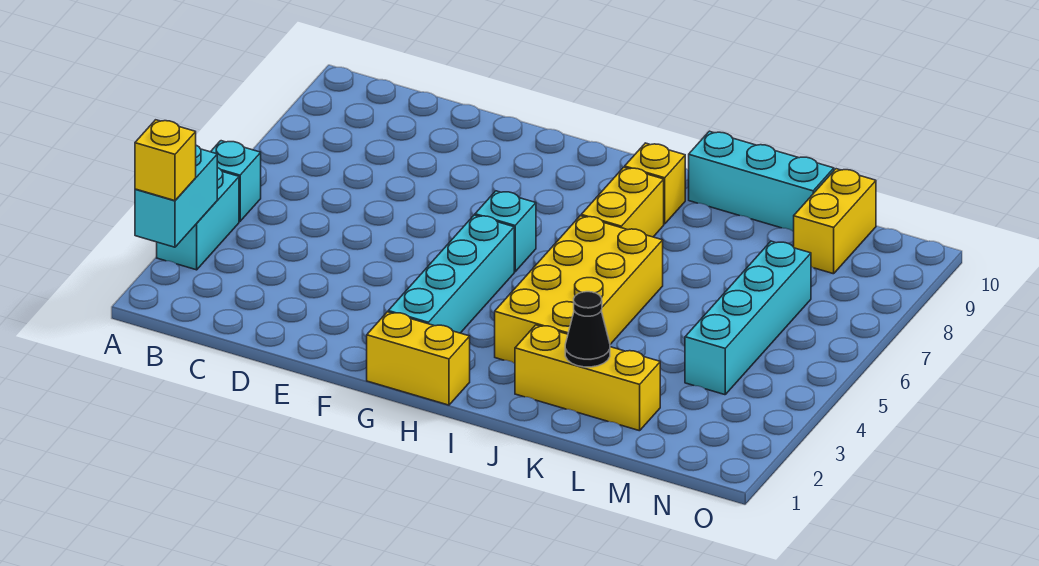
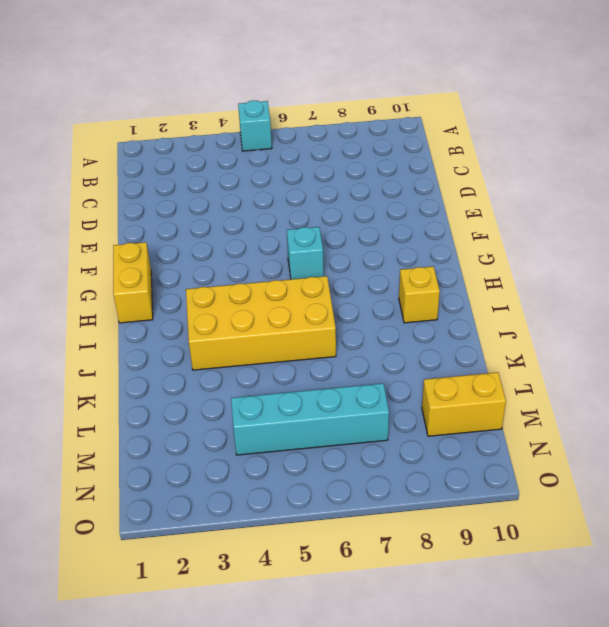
none -> cyan 1x2 brick [157,167,239,270]
none -> cyan 1x4 brick [388,215,514,333]
none -> yellow 1x2 brick [581,167,664,237]

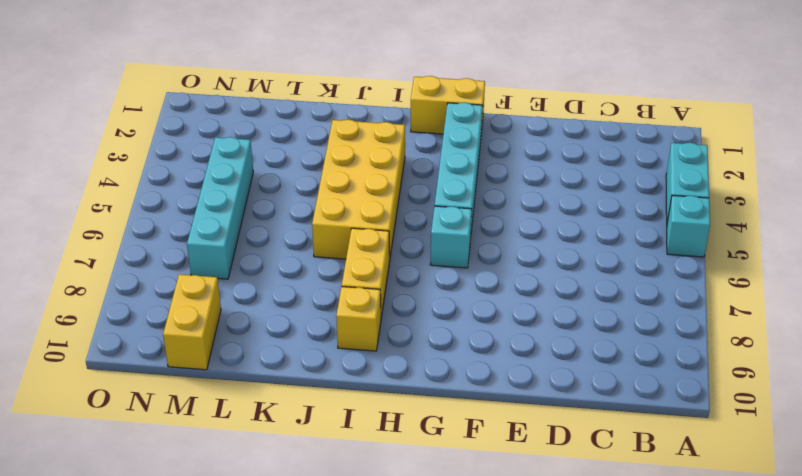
none -> yellow 1x3 brick [515,325,660,431]
none -> cyan 1x3 brick [689,131,834,231]
none -> cyan 1x2 brick [135,145,217,247]

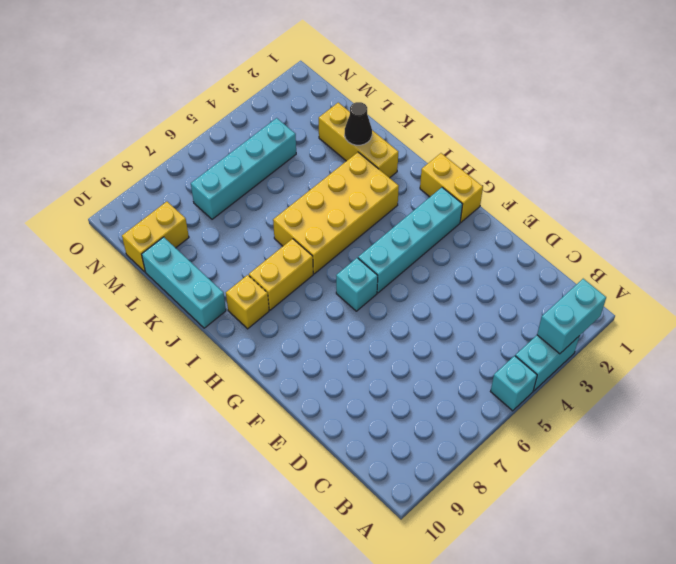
none -> yellow 1x1 brick [135,120,196,201]

